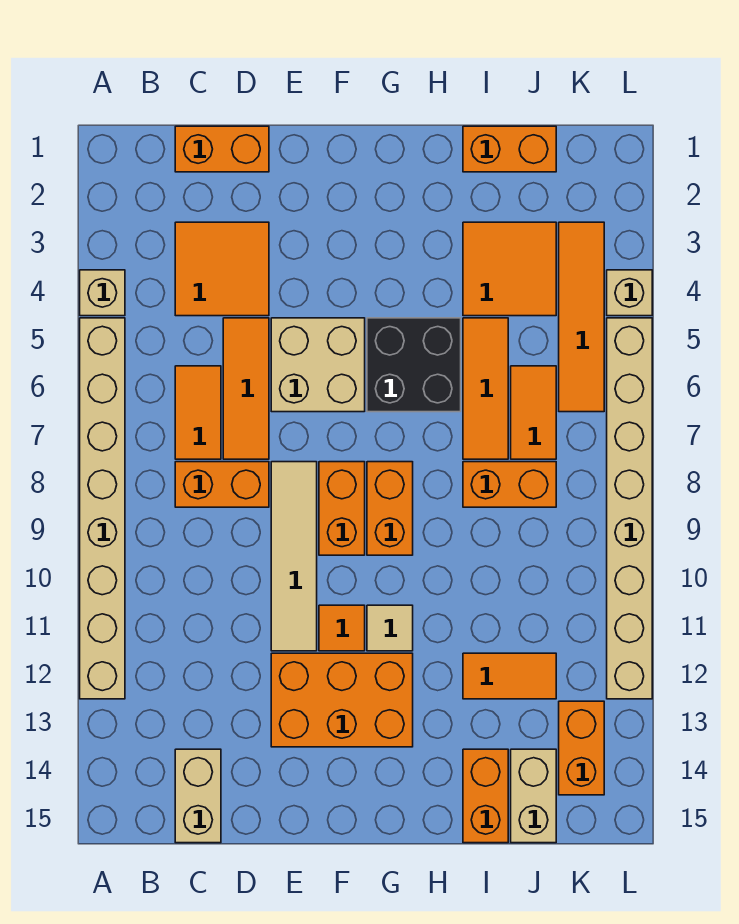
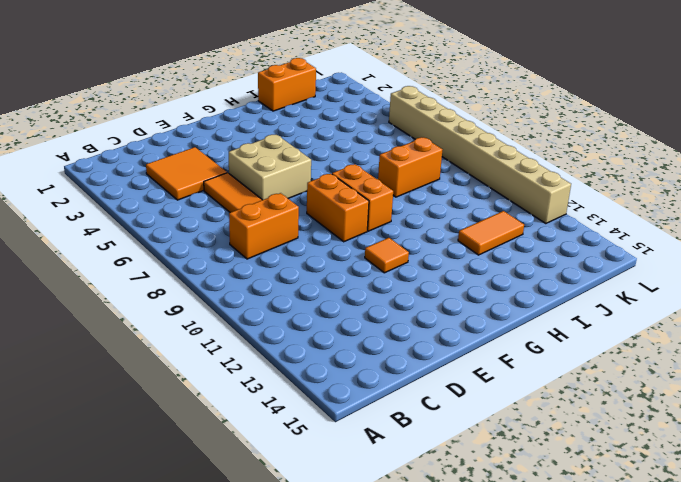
none -> tan 1x1 brick [80,270,125,316]
none -> tan 1x8 brick [80,318,125,699]
none -> orange 1x2 brick [175,126,269,172]

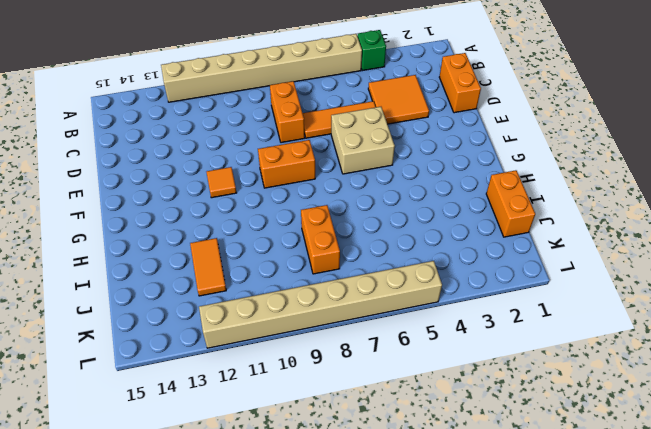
green 1x1 brick [357,30,386,71] -> tan 1x1 brick [80,270,125,316]
none -> orange 1x2 tile [175,366,221,459]
none -> tan 1x2 brick [175,749,221,843]
none -> tan 1x4 tile [271,462,317,651]

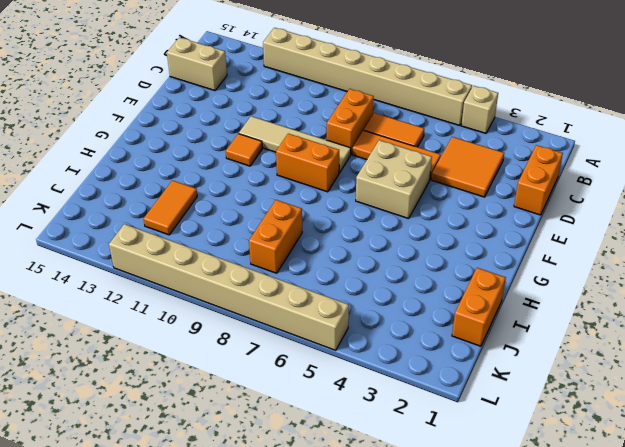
none -> orange 2x3 brick [271,653,413,747]
none -> black 2x2 brick [367,318,461,412]
none -> orange 1x2 brick [367,462,413,555]

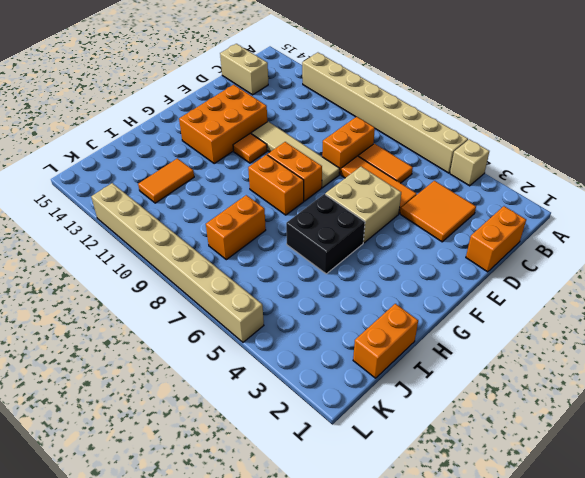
none -> tan 1x1 tile [367,605,413,651]
none -> orange 2x2 tile [463,222,556,316]
none -> orange 1x3 tile [463,318,508,459]

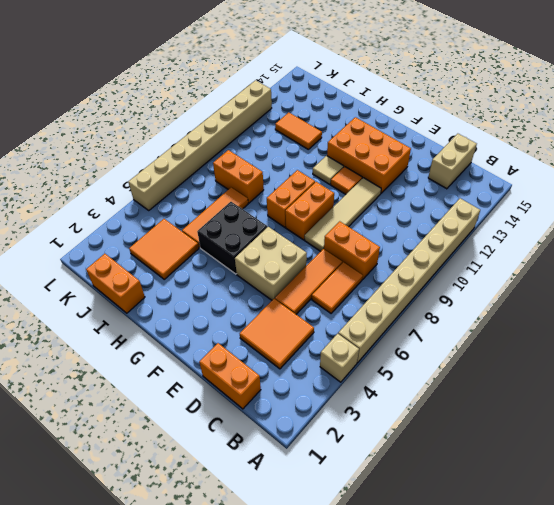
none -> orange 1x2 brick [463,749,508,843]
none -> orange 1x2 tile [511,366,556,459]
none -> tan 1x2 brick [511,749,556,843]

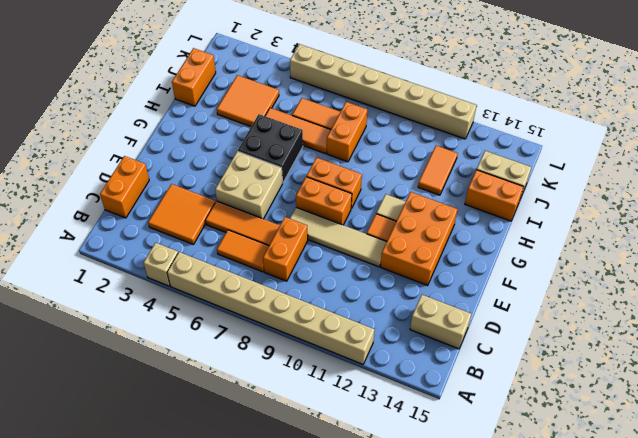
none -> orange 1x4 tile [559,222,604,412]
none -> orange 1x2 brick [559,701,604,795]
none -> tan 1x1 brick [607,270,652,316]

